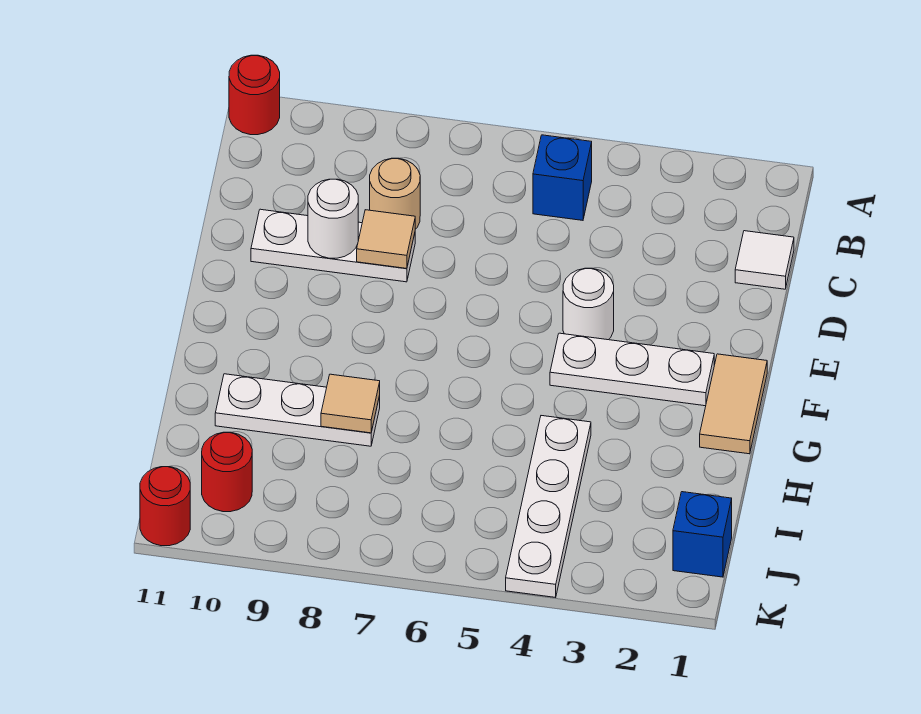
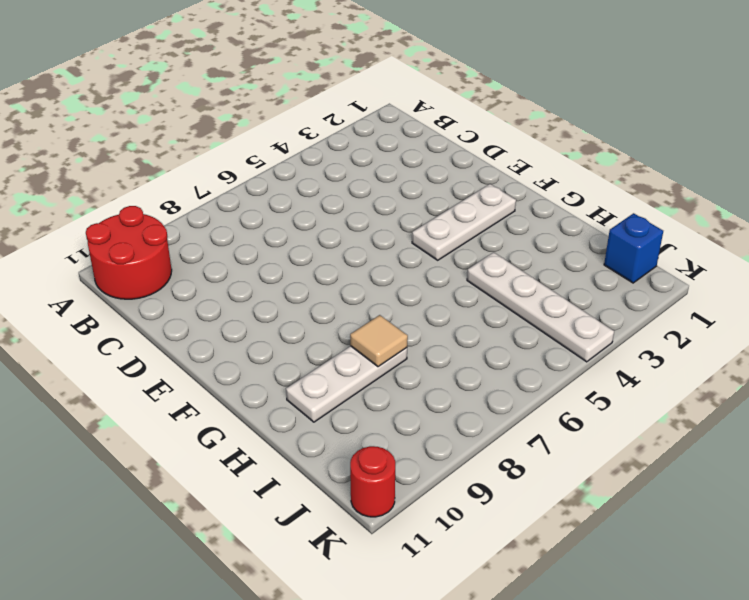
red 2x2 round brick [86,206,172,299] -> red 1x1 round brick [229,55,280,135]
none -> blue 1x1 brick [533,135,592,220]
none -> white 1x1 tile [735,231,794,289]
none -> tan 1x1 round brick [370,158,420,229]

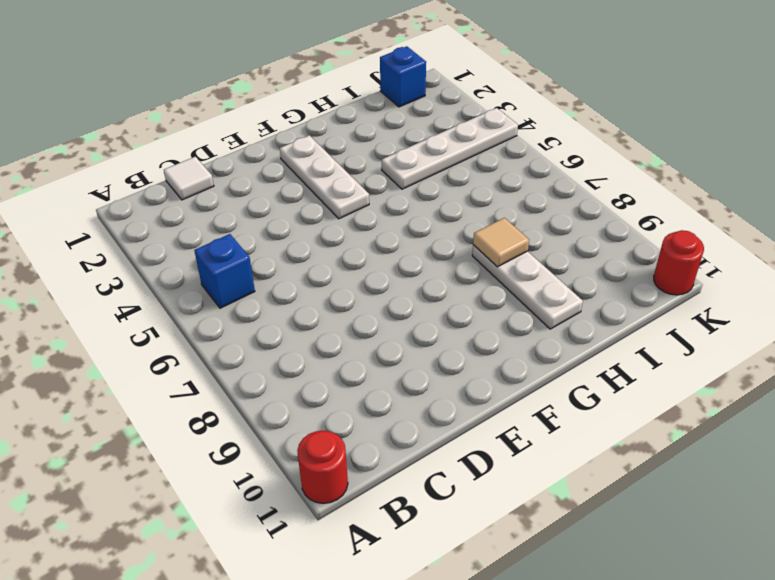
none -> tan 1x1 round brick [370,158,420,229]
none -> white 1x3 plate [251,209,415,282]
none -> white 1x1 round brick [563,268,614,340]

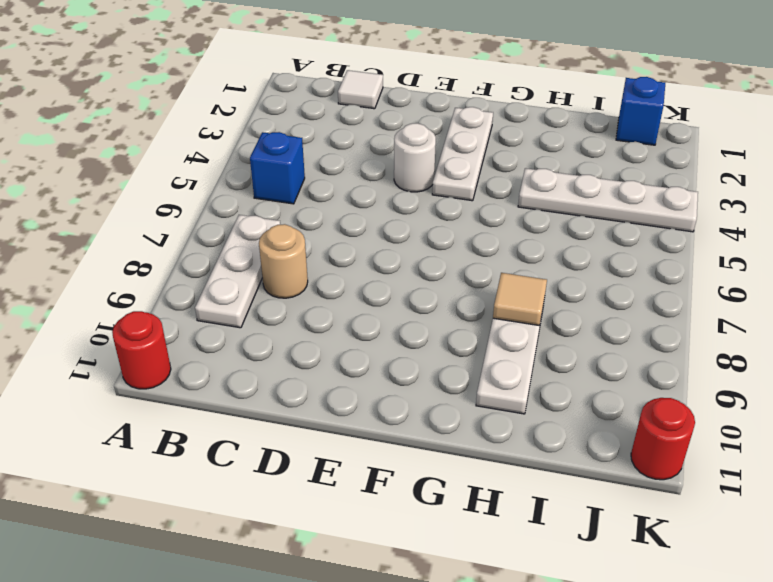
white 1x3 plate [195,215,280,328] -> white 1x3 plate moved to [251,209,415,282]
none -> tan 1x2 tile [700,354,767,454]
none -> red 1x1 round brick [202,432,252,512]
none -> tan 1x1 tile [357,210,415,268]

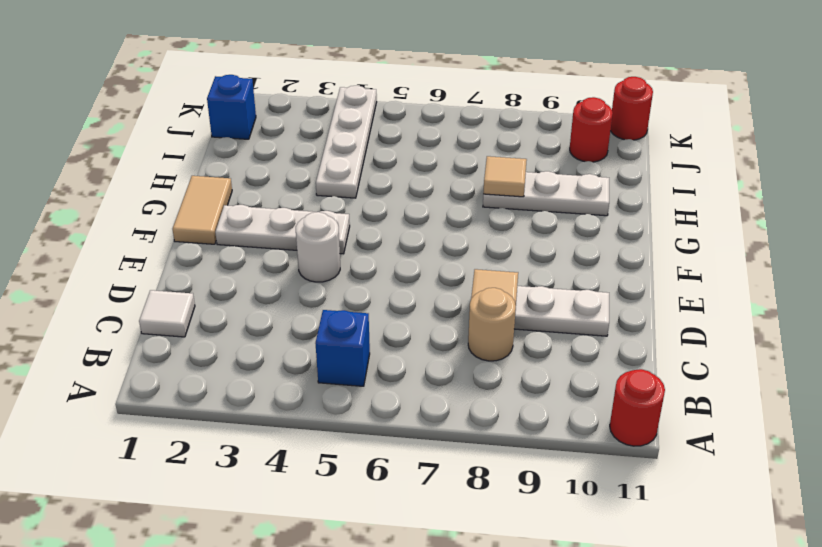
none -> white 1x1 round brick [308,179,358,258]

